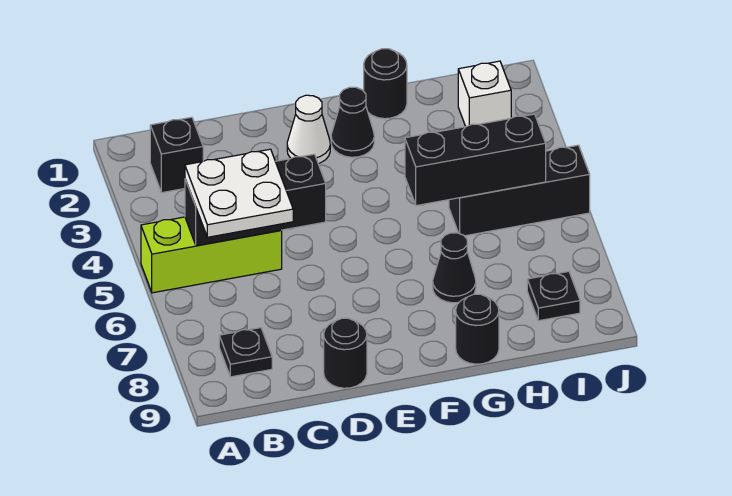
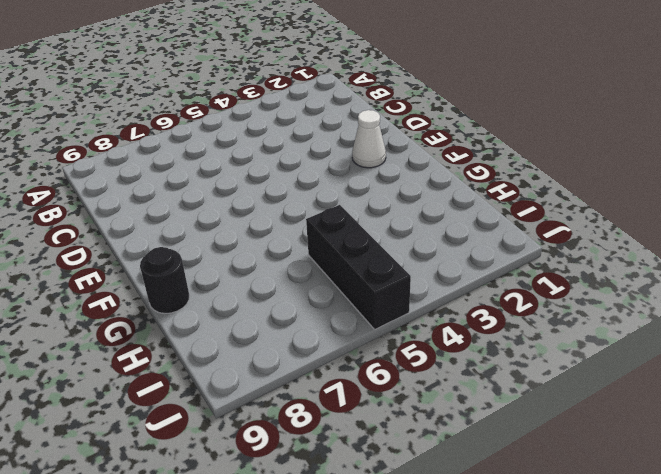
none -> lime 1x3 brick [141,217,282,293]
none -> black 1x1 brick [150,117,203,193]
none -> black 1x1 plate [219,328,272,377]

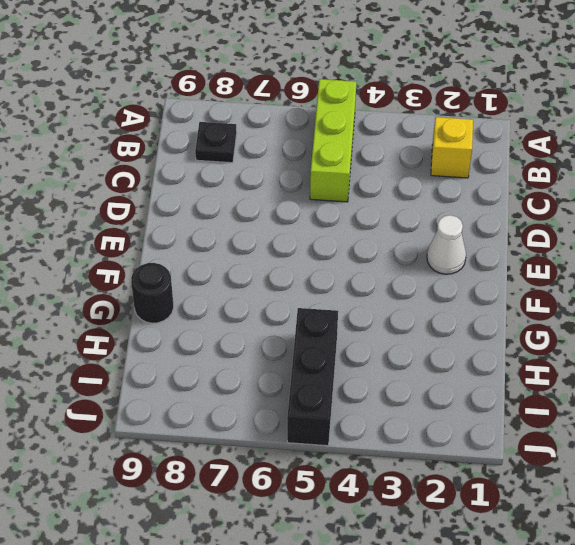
yellow 1x1 brick [431,117,473,178] -> black 1x1 brick [150,117,203,193]
none -> black 1x1 round brick [324,318,367,388]
none -> black 1x1 cone [331,87,374,157]
none -> black 1x1 round brick [364,49,407,119]

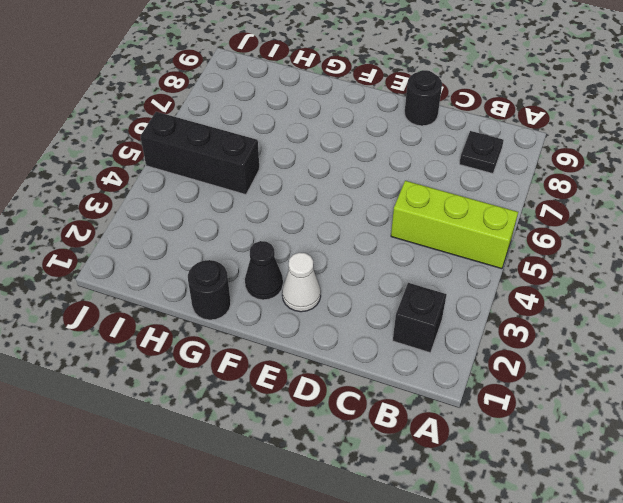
none -> black 1x1 cone [433,233,476,303]
none -> black 1x1 round brick [456,294,499,364]
none -> white 1x1 brick [458,61,511,127]

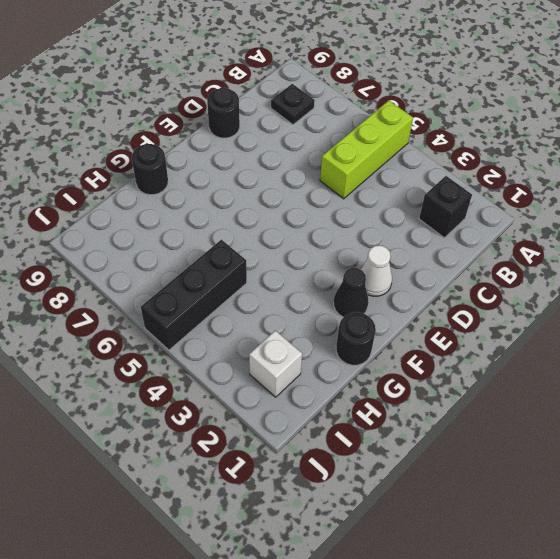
none -> black 1x1 cone [433,233,476,303]
none -> black 1x1 plate [527,271,580,321]
none -> black 1x3 brick [185,154,326,246]

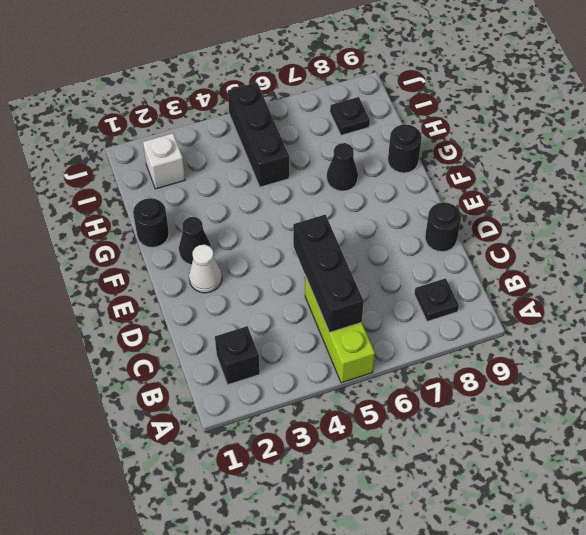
none -> black 1x3 brick [405,114,546,206]
none -> white 2x2 plate [185,149,293,237]

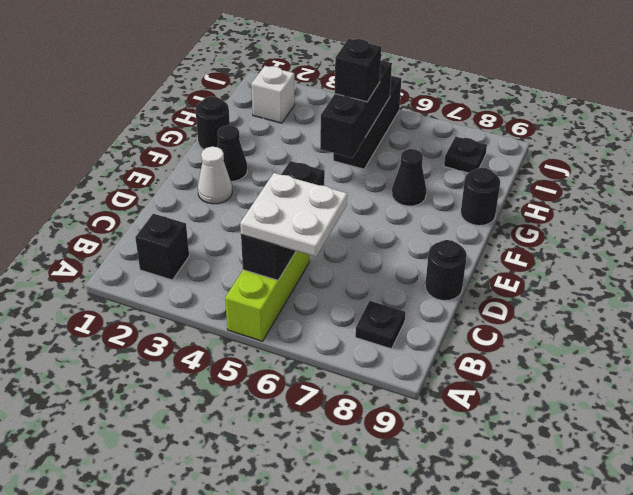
black 1x1 brick [335,39,381,102] -> none

